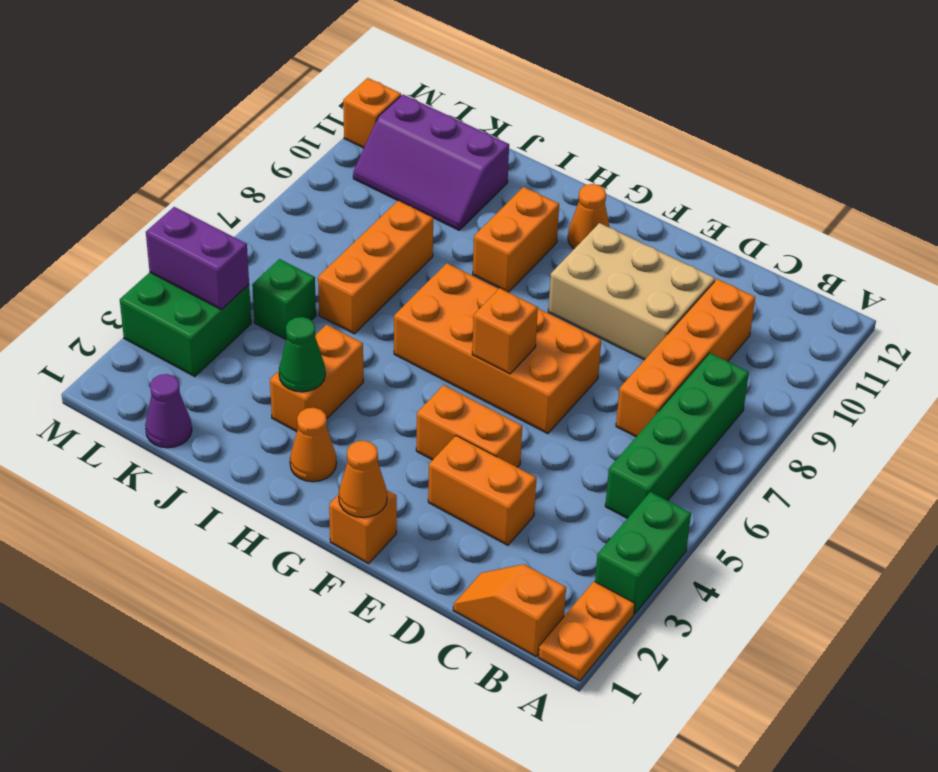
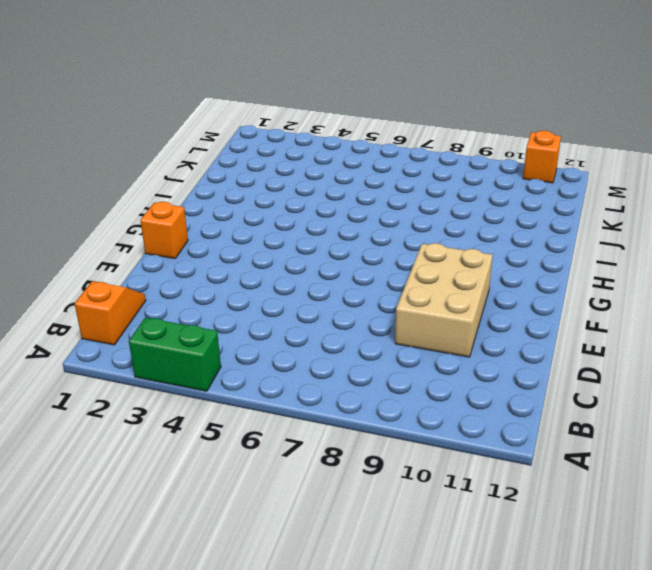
none -> orange 1x2 plate [539,582,635,681]
none -> green 1x4 brick [605,353,749,518]
none -> orange 1x4 brick [616,279,755,437]

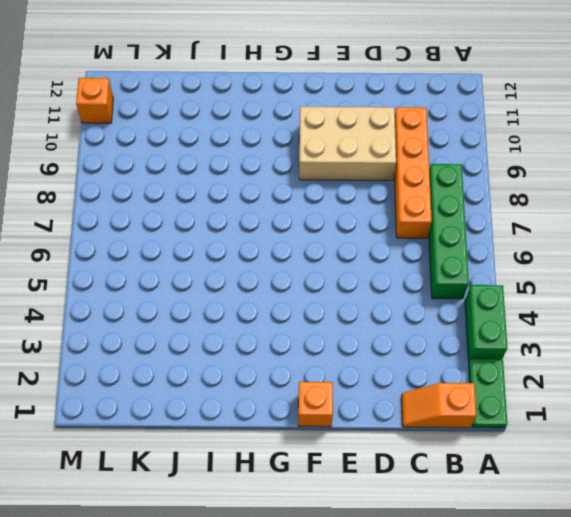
green 1x2 plate [469,359,507,428] -> orange 1x2 plate [539,582,635,681]
none -> orange 1x2 brick [428,436,536,545]
none -> orange 1x2 brick [416,385,522,467]
none -> orange 2x4 brick [394,263,601,434]

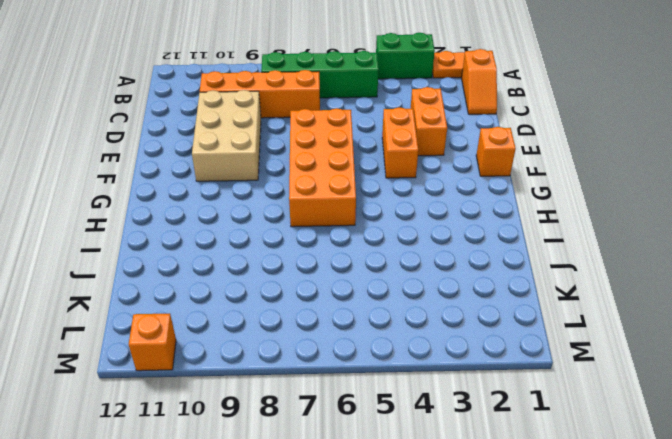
none -> orange 1x1 cone [568,184,610,249]
none -> orange 1x1 cone [290,408,336,482]
none -> orange 1x2 brick [473,187,559,292]

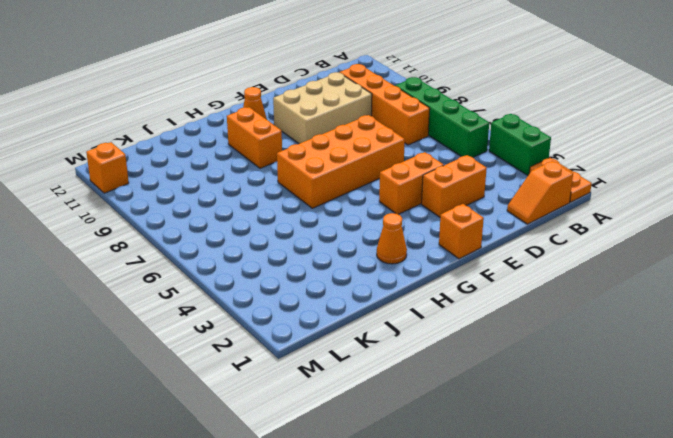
none -> orange 1x2 brick [270,325,363,432]
none -> orange 1x3 brick [318,201,433,334]
none -> purple 2x3 slope [353,95,509,230]

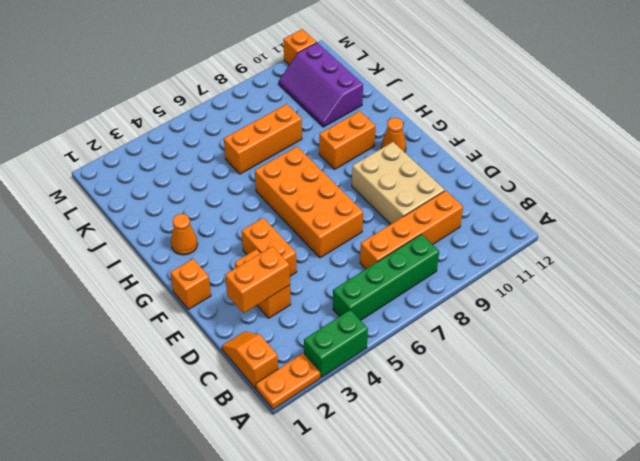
orange 1x2 brick [225,246,290,313] -> orange 1x2 brick moved to [270,325,363,432]
none -> purple 1x1 cone [145,374,192,448]
none -> green 1x1 brick [252,259,316,339]
none -> green 2x2 brick [120,273,251,377]

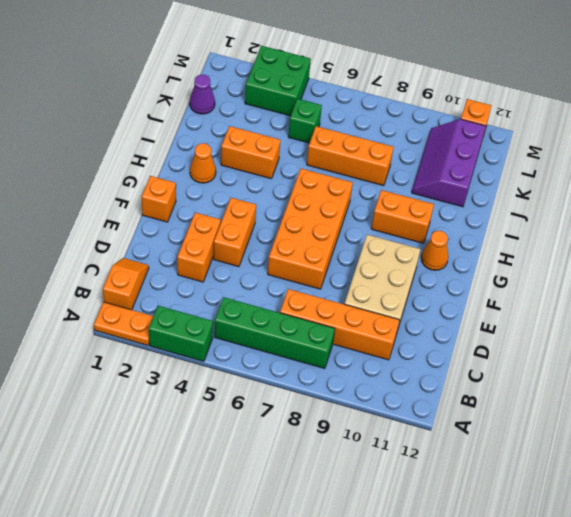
none -> orange 1x1 cone [339,441,387,518]
none -> orange 1x1 brick [472,288,538,374]
none -> green 1x1 cone [279,317,325,392]

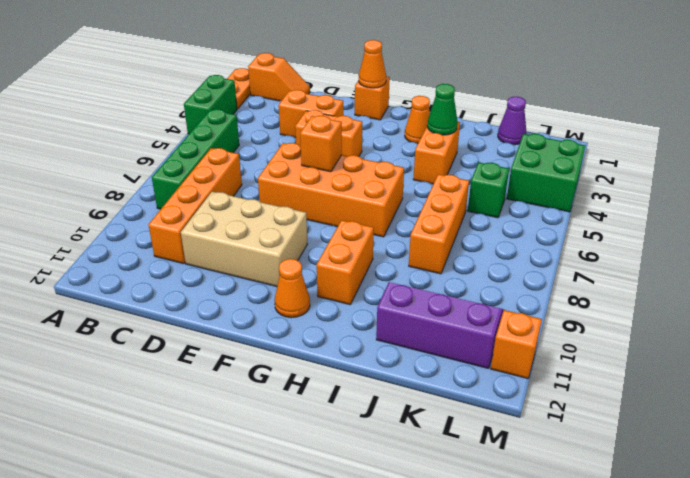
none -> purple 1x2 brick [146,207,249,309]

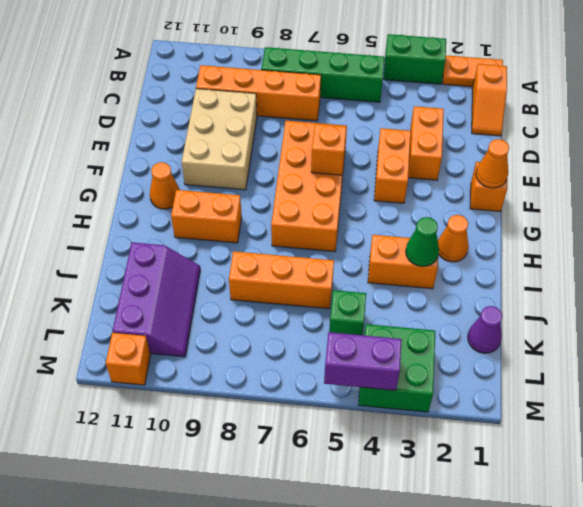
purple 1x2 brick [324,332,402,391] -> purple 1x2 brick turned to [146,207,249,309]

